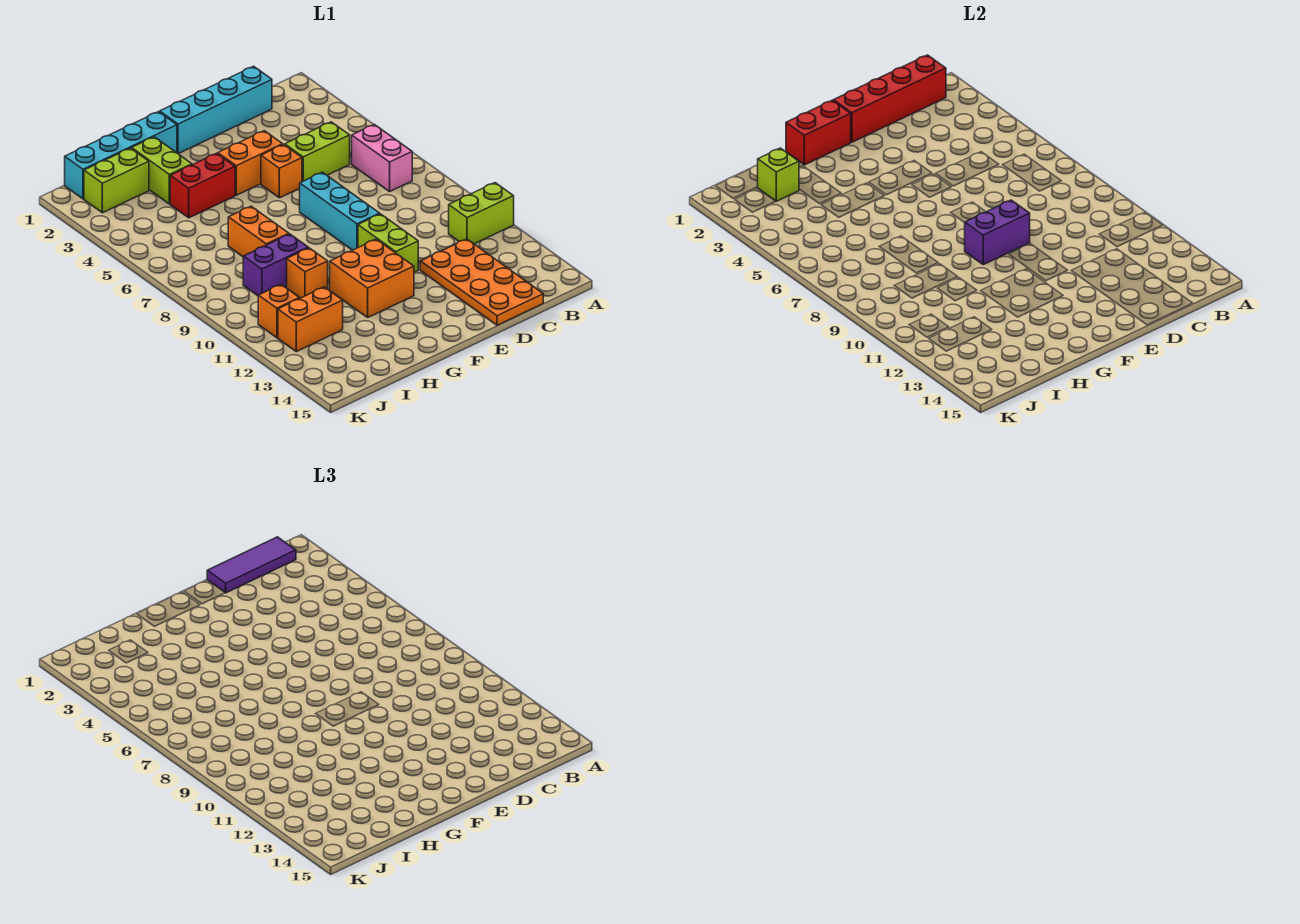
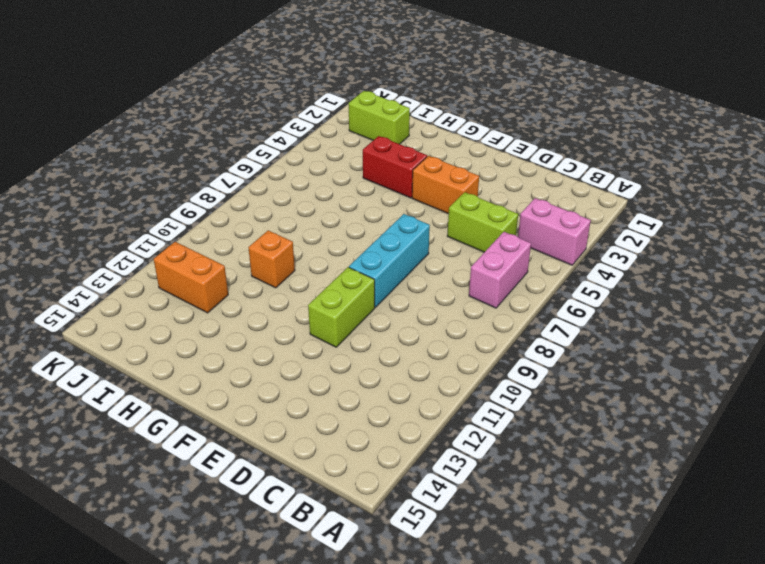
pink 1x2 brick [518,198,591,265] -> none
none -> lime 1x2 brick [449,183,514,244]
none -> cyan 1x4 brick [160,66,272,154]
none -> orange 2x4 plate [420,239,543,325]

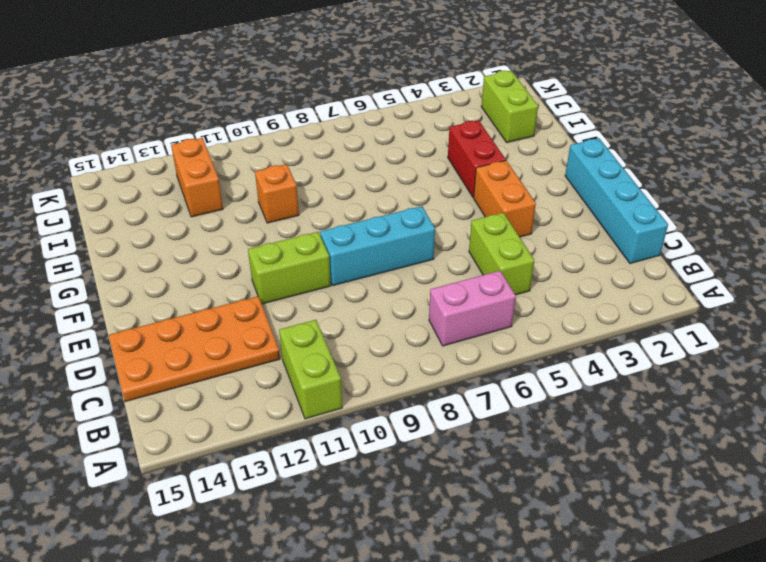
none -> orange 1x1 brick [261,145,302,198]
none -> orange 2x2 brick [330,239,414,317]
none -> cyan 1x4 brick [65,112,177,199]

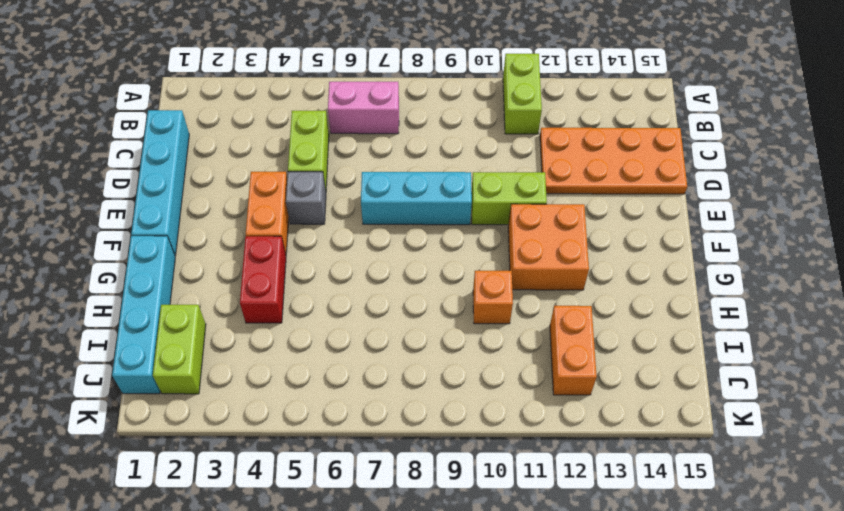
grey 1x1 brick [286,172,326,224] -> orange 1x1 brick [261,145,302,198]
none -> lime 1x2 brick [132,137,192,204]
none -> orange 1x2 brick [228,206,289,257]
none -> purple 1x2 brick [243,234,308,296]

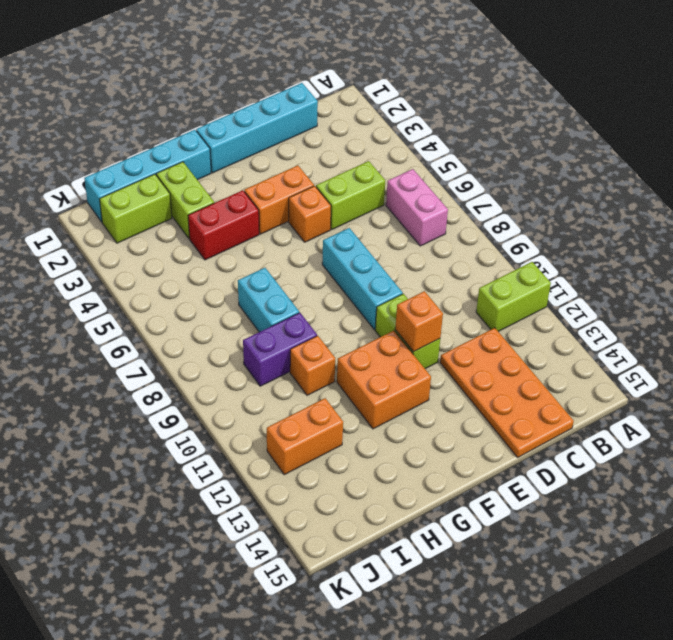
orange 1x1 brick [395,291,443,352] -> orange 1x1 brick moved to [258,285,300,338]
cyan 1x2 brick [238,268,299,332] -> orange 1x2 brick [228,206,289,257]
none -> red 1x4 brick [833,55,946,142]
none -> purple 1x2 brick [964,200,1030,265]
none -> red 1x2 brick [786,100,851,165]

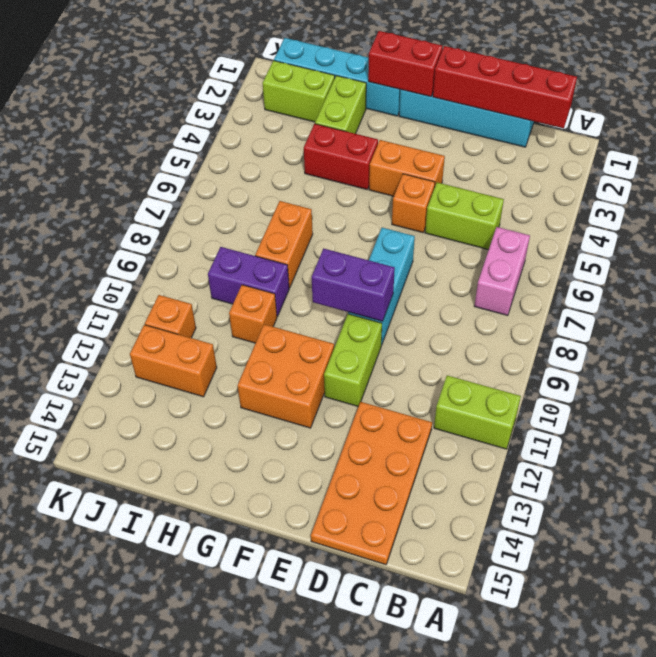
none -> lime 1x1 brick [758,148,799,201]
none -> purple 1x3 tile [207,537,296,593]

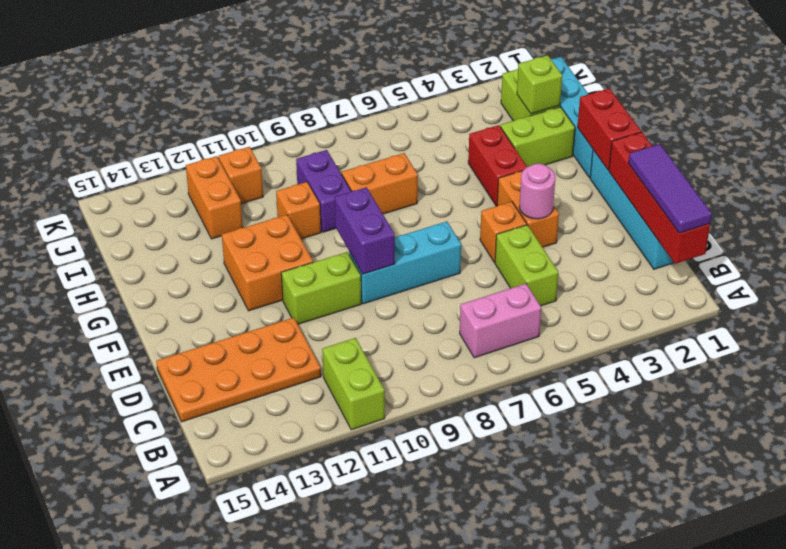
pink 1x1 round brick [519,164,555,219] -> none

